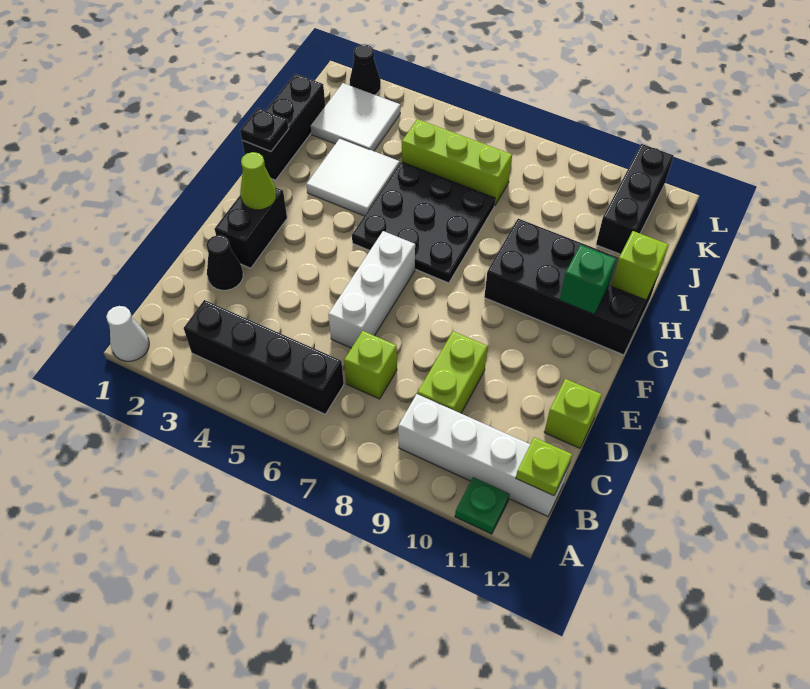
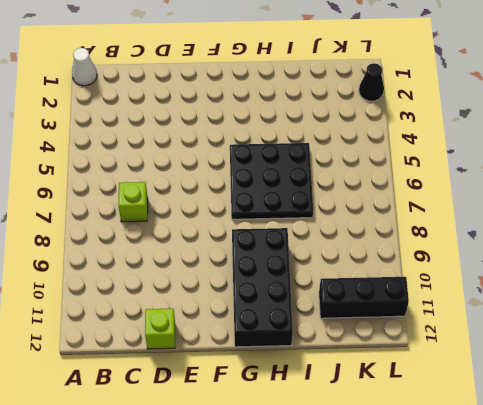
none -> green 1x1 plate [455,477,510,534]
none -> black 1x4 brick [184,300,344,414]
none -> white 1x4 brick [398,394,569,516]

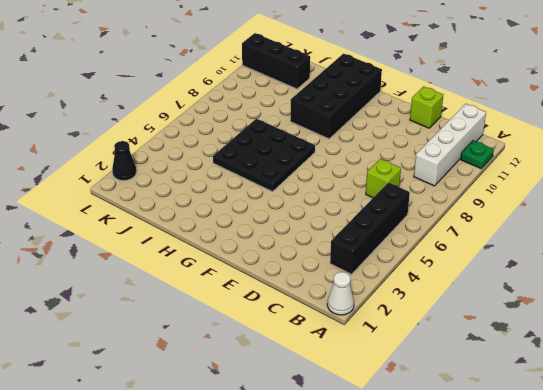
none -> lime 1x2 brick [417,331,488,413]
none -> black 1x1 cone [206,235,243,290]
none -> white 1x3 brick [328,231,415,348]

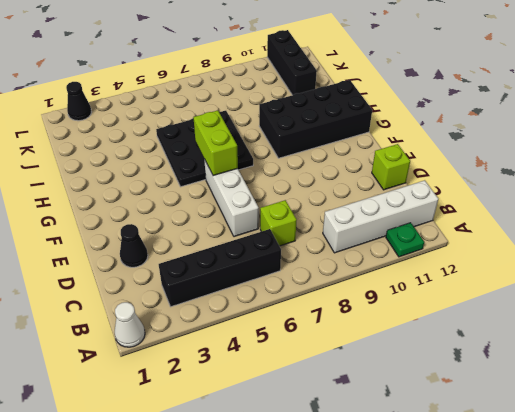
lime 1x2 brick [193,110,238,176] -> lime 1x2 brick moved to [417,331,488,413]
none -> black 1x2 brick [215,187,287,268]
none -> black 1x3 brick [242,74,325,180]
none -> white 2x2 tile [306,138,400,216]

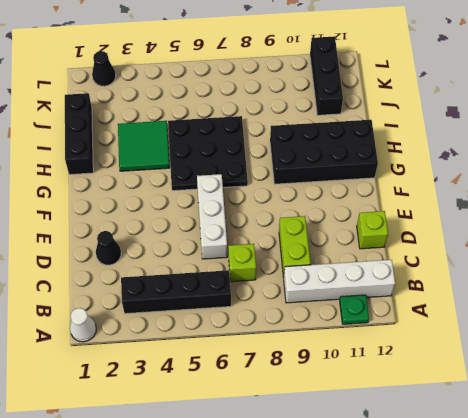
green 2x2 tile [118,121,170,171] -> white 2x2 tile [306,138,400,216]
none -> black 1x2 brick [215,187,287,268]
none -> white 2x2 tile [311,83,400,151]
none -> lime 1x3 brick [402,119,512,205]

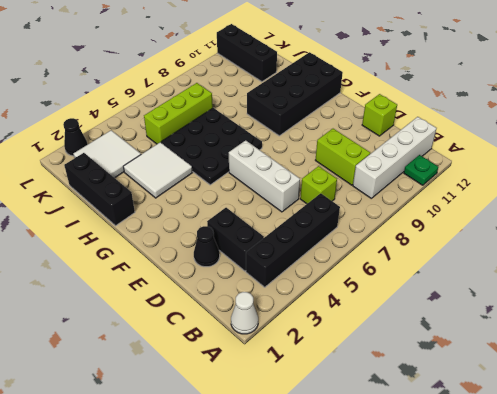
black 1x2 brick [207,208,264,271] -> black 1x2 brick moved to [215,187,287,268]
none -> lime 1x1 plate [516,437,572,496]
none -> lime 1x1 cone [240,152,276,210]
none -> green 1x1 brick [560,245,616,315]

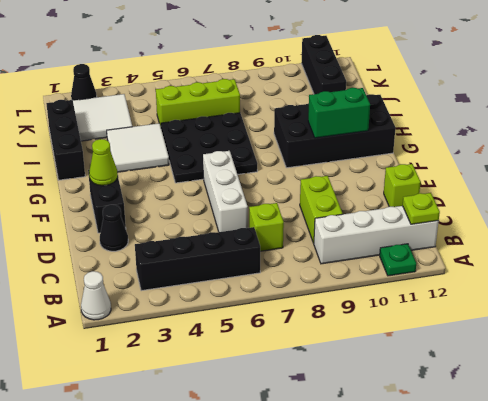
green 1x2 brick [308,88,370,138] -> green 1x1 brick [560,245,616,315]
none -> black 1x1 plate [240,108,288,152]
none -> lime 1x1 brick [611,231,669,300]

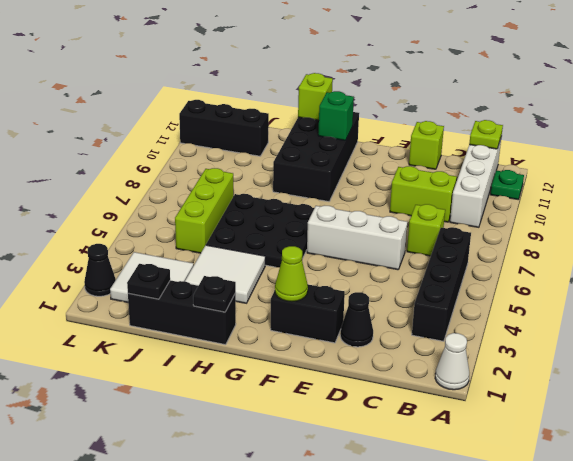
black 1x1 plate [127,264,170,299] -> none

